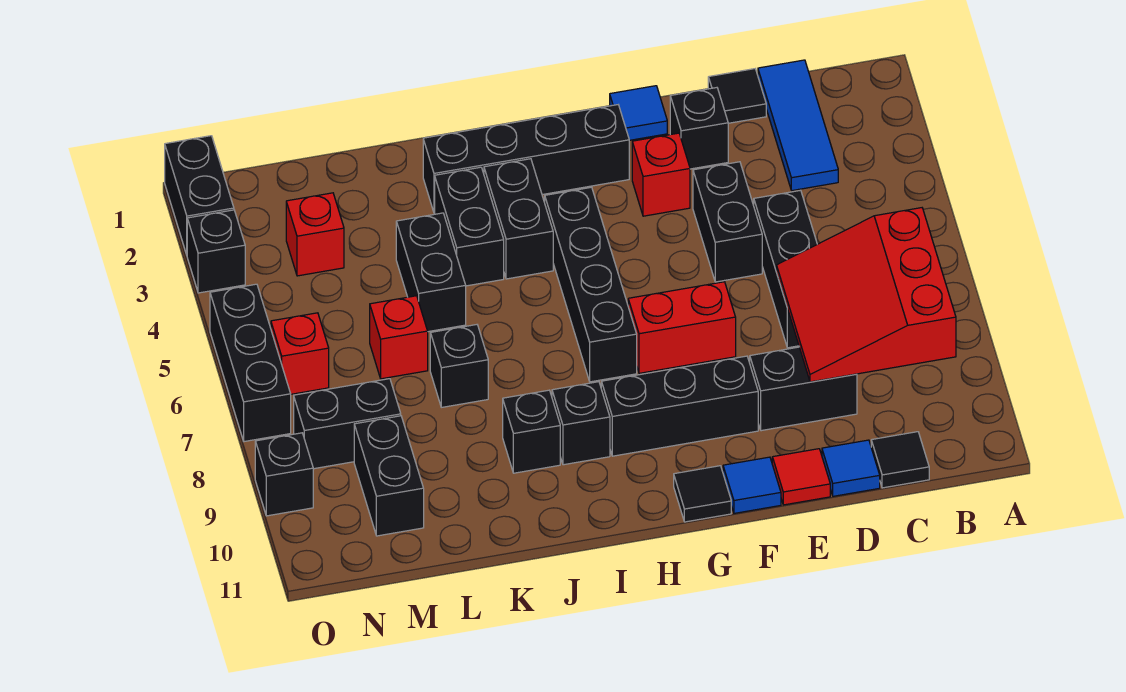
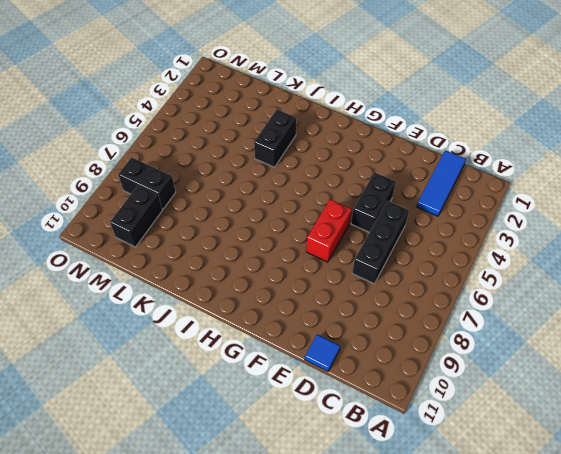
red 1x2 brick [306,199,352,262] -> red 1x2 brick turned to [628,282,736,373]
none -> black 1x1 tile [871,432,929,488]
none -> black 1x1 tile [708,69,766,123]
none -> black 1x2 brick [750,347,857,431]
none -> black 1x1 brick [670,88,728,169]

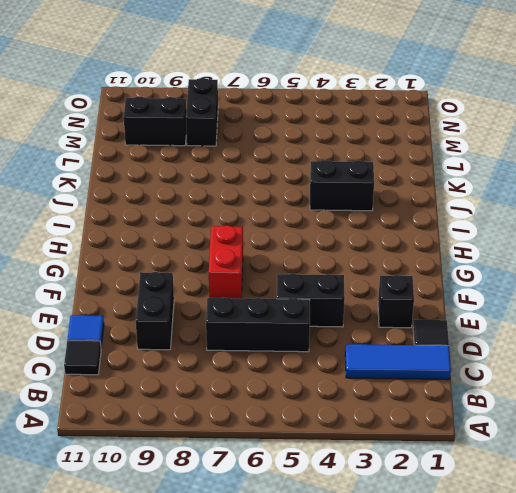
none -> red 1x1 tile [772,449,830,505]
none -> blue 1x1 tile [610,86,667,140]
none -> red 1x1 brick [632,133,690,216]
none -> black 1x3 brick [601,356,758,456]

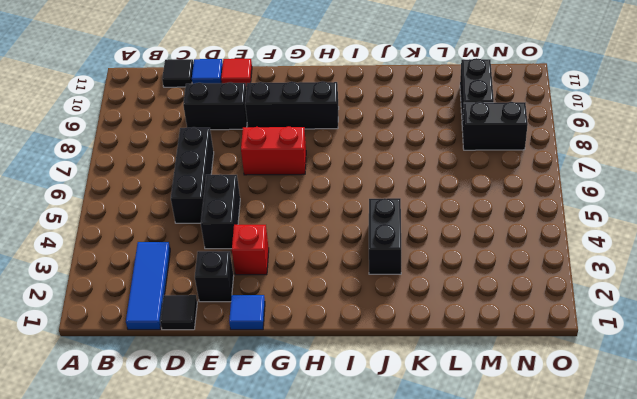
none -> blue 1x1 tile [723,457,781,513]
none -> black 1x4 brick [423,105,629,213]
none -> black 1x1 tile [674,466,731,522]
none -> black 1x4 brick [545,187,637,382]

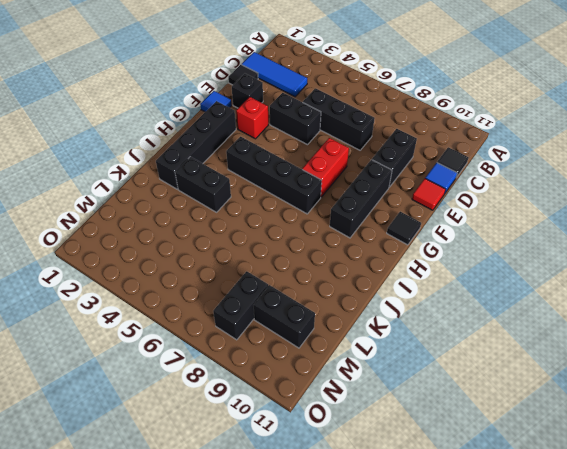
none -> blue 1x1 tile [723,457,781,513]
none -> black 1x2 brick [484,159,553,279]
none -> black 1x1 brick [552,382,610,465]
none -> black 1x1 brick [503,390,560,473]

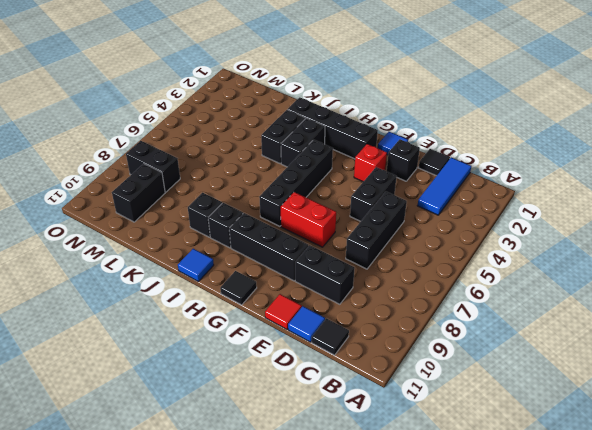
blue 1x1 tile [178,249,214,281] -> blue 1x1 tile moved to [723,457,781,513]
none -> black 1x2 brick [396,213,466,332]
none -> black 1x1 brick [430,325,488,407]
none -> red 1x1 brick [370,296,428,379]
none -> red 1x1 brick [286,193,344,276]

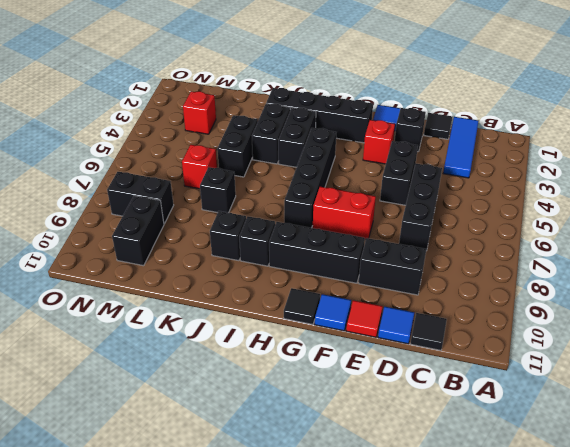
none -> red 1x1 brick [271,313,329,394]
none -> black 1x2 brick [165,136,234,255]
none -> black 1x1 brick [187,210,245,293]
none -> black 1x3 brick [210,284,291,442]

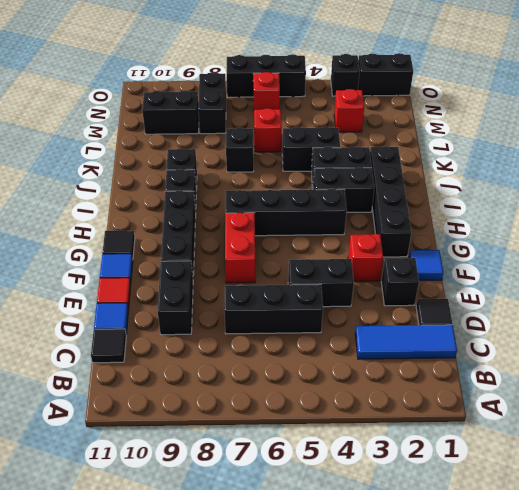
none -> black 1x1 brick [255,433,313,516]
none -> red 3x3 slope [777,208,956,382]

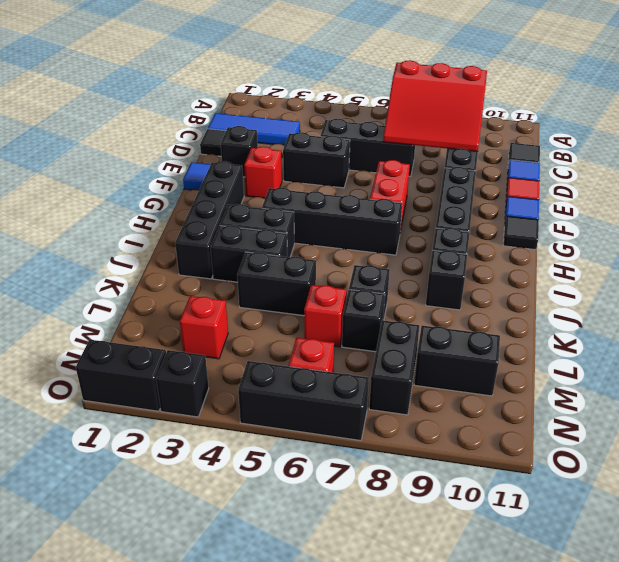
black 1x1 brick [342,290,385,352] -> black 1x1 brick moved to [255,433,313,516]

